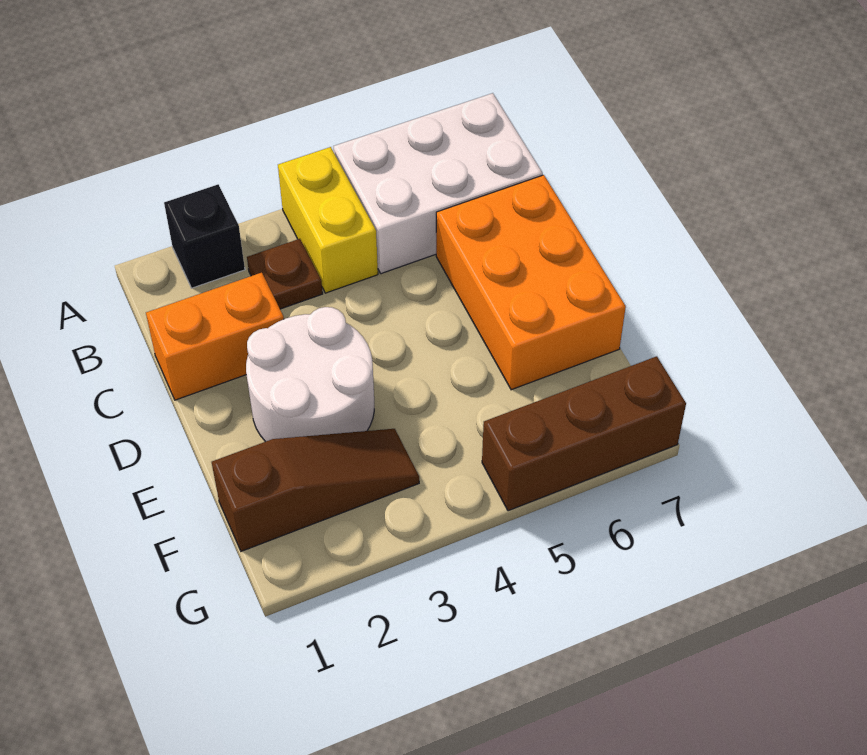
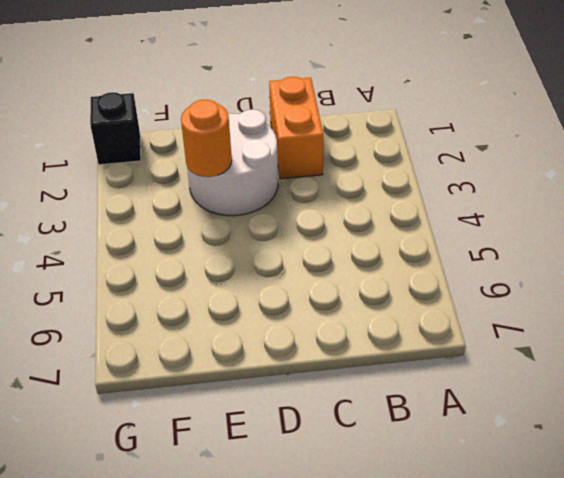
orange 1x1 round brick [181,100,232,177] -> none
black 1x1 brick [90,92,141,165] -> black 1x1 brick moved to [164,184,245,288]
none -> yellow 1x2 brick [278,147,378,293]
none -> white 2x3 brick [333,93,543,274]

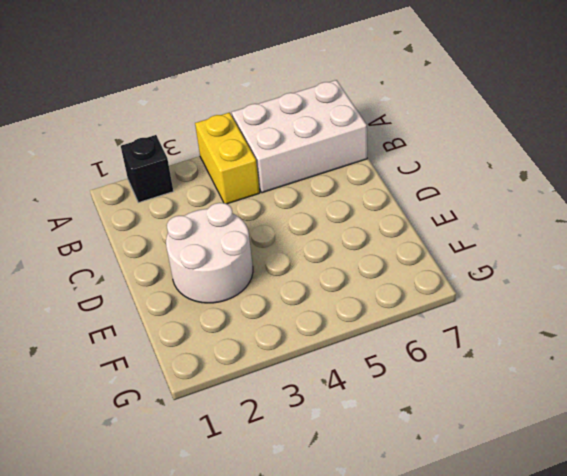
none -> brown 1x1 plate [247,239,323,309]
none -> orange 1x2 brick [146,273,284,400]

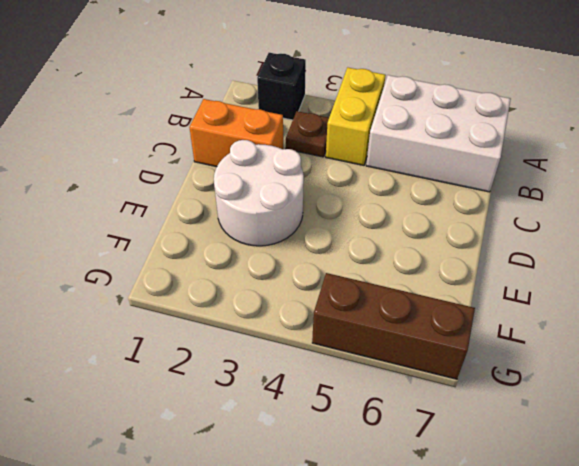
none -> orange 2x3 brick [436,175,626,390]
none -> brown 1x3 slope [212,429,419,551]

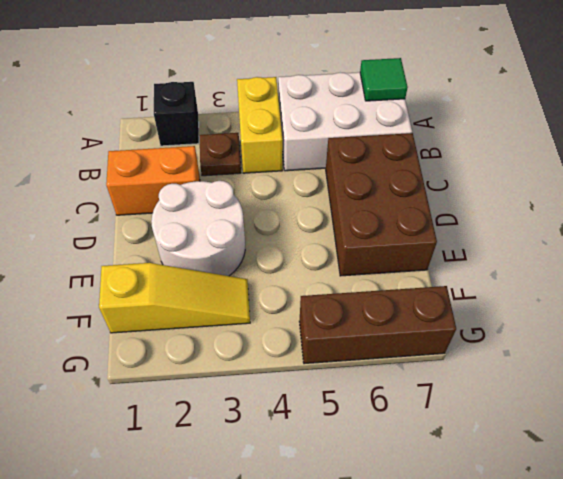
green 1x1 tile [360,58,408,101] -> none
brown 2x3 brick [326,133,437,276] -> orange 2x3 brick [436,175,626,390]
yellow 1x3 slope [99,263,250,333] -> brown 1x3 slope [212,429,419,551]

